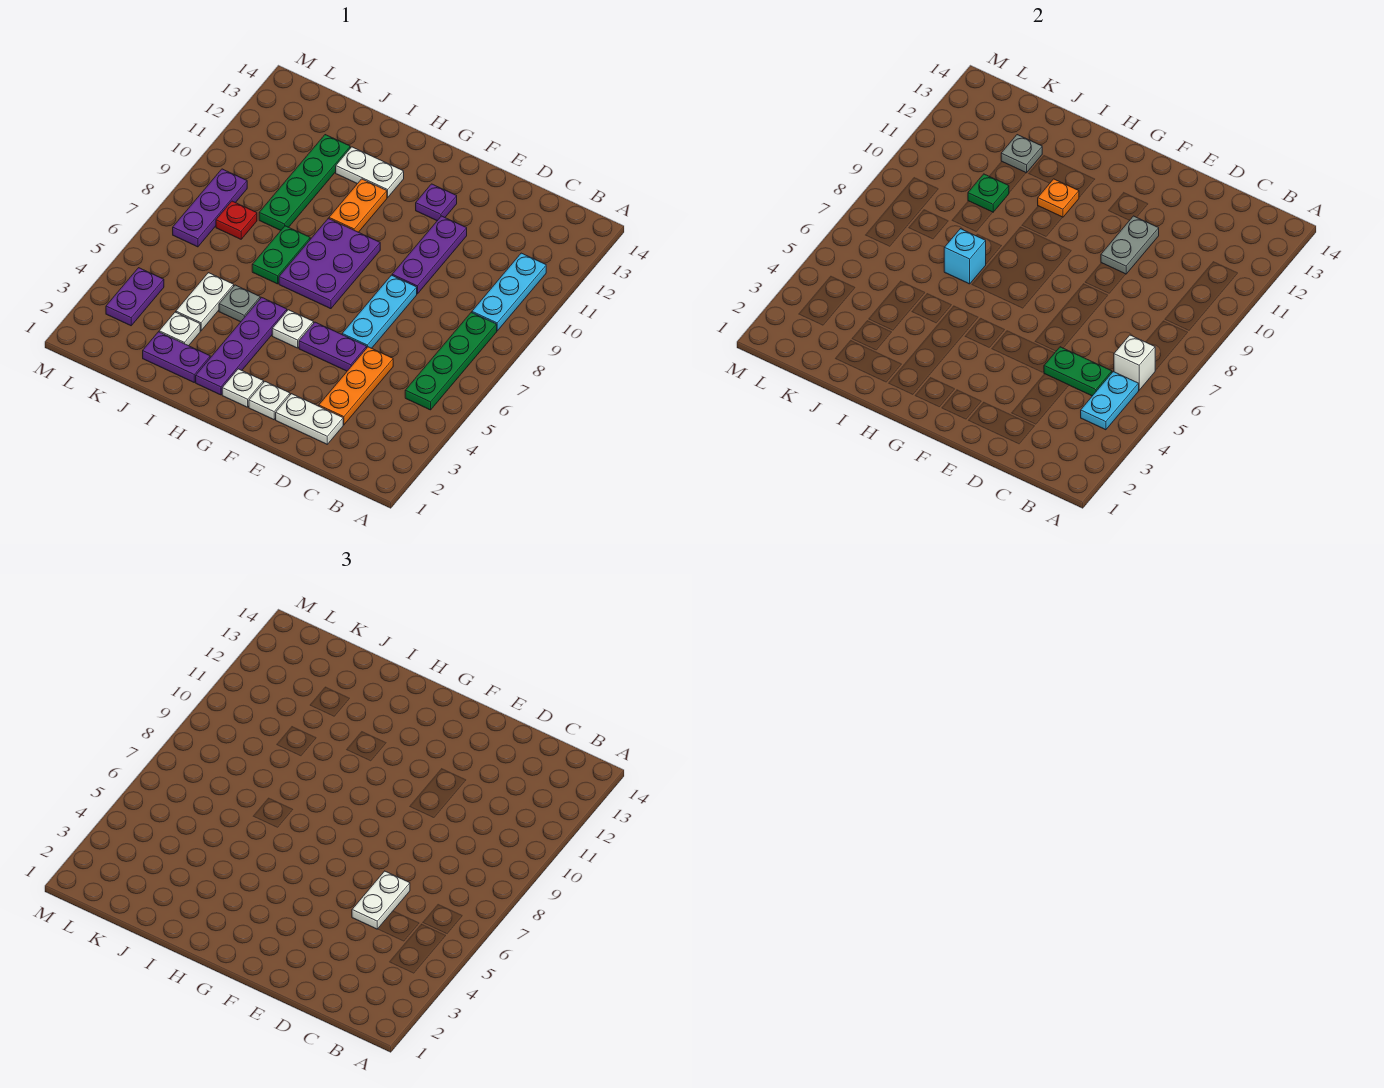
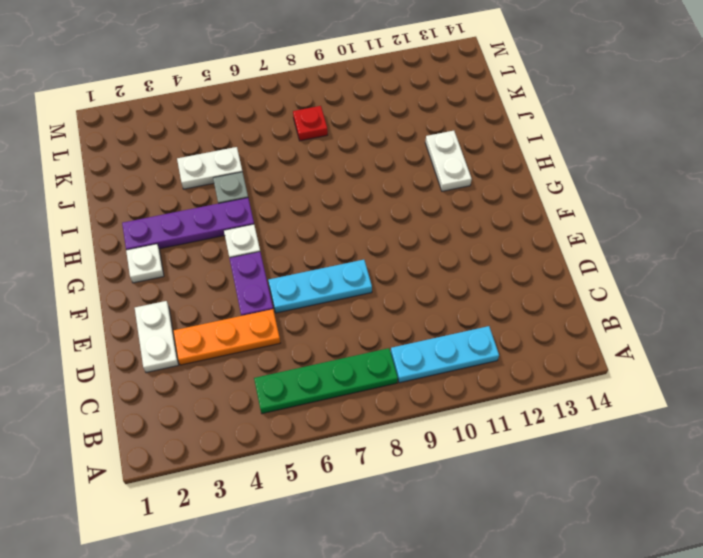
none -> purple 1x3 plate [392,216,467,294]
none -> white 1x1 plate [249,382,290,420]
none -> purple 1x1 plate [416,184,457,221]
none -> purple 2x3 plate [279,218,380,309]

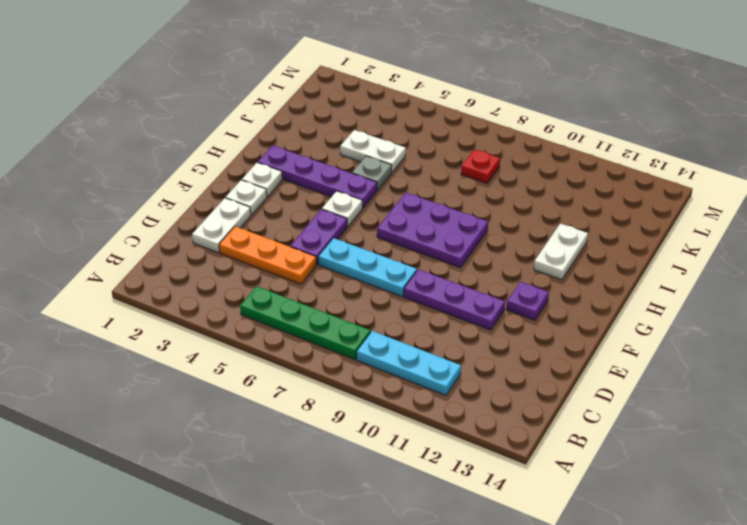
none -> orange 1x2 plate [329,179,387,232]
none -> purple 1x2 plate [143,332,210,382]
none -> green 1x2 plate [252,226,310,284]
none -> white 1x1 plate [159,312,200,346]

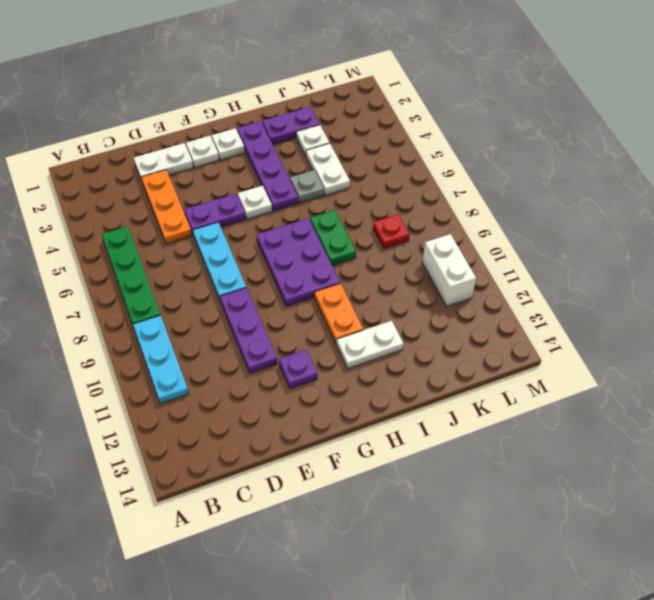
white 1x2 brick [422,234,476,306] -> none
none -> green 1x4 plate [259,135,350,230]
none -> purple 1x2 plate [106,268,164,326]
none -> purple 1x3 plate [173,169,247,247]
none -> cyan 1x2 plate [1081,372,1139,430]

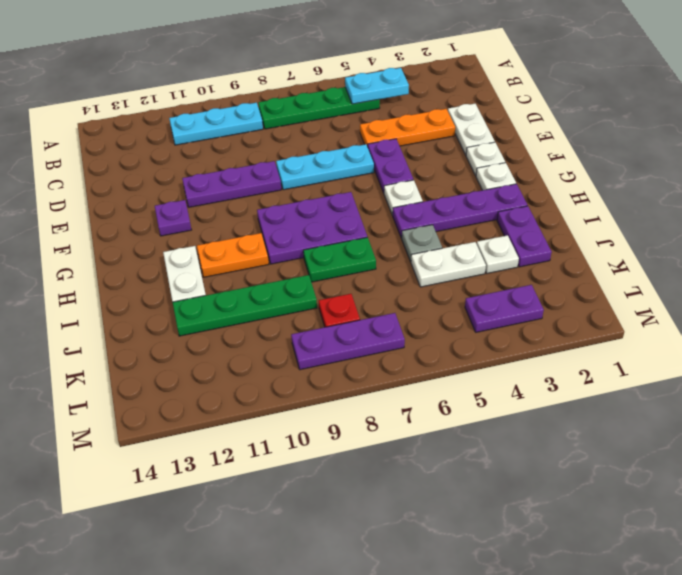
none -> white 1x1 brick [1114,335,1155,390]
none -> green 1x2 plate [1044,347,1112,396]
none -> grey 1x2 plate [1101,216,1159,274]
none -> orange 1x1 plate [1038,179,1079,217]

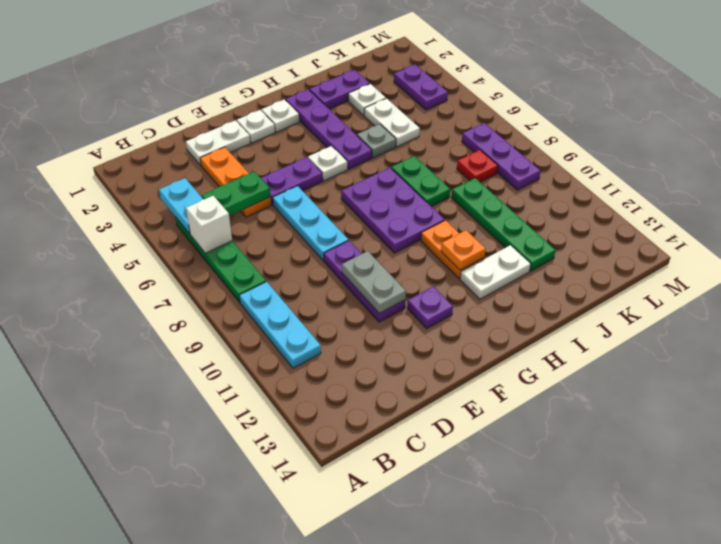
none -> cyan 1x1 brick [944,229,986,284]
none -> green 1x1 plate [968,174,1009,212]
none -> grey 1x1 plate [1001,135,1042,173]
none -> white 1x2 plate [352,871,410,929]

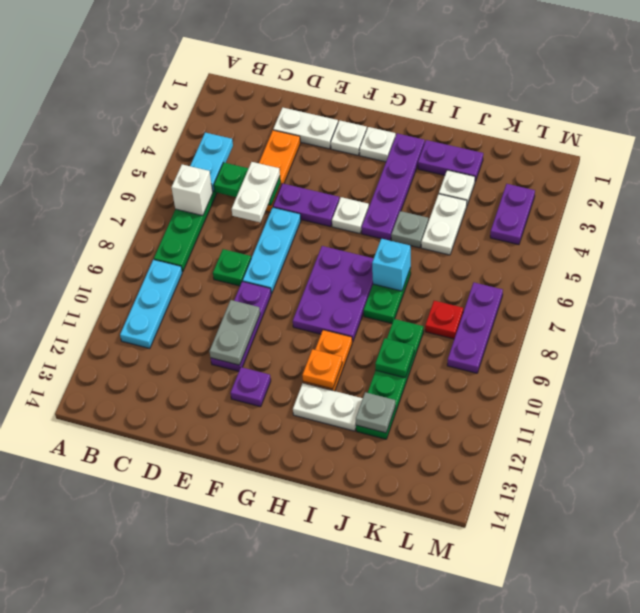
green 1x1 plate [213,249,251,286] -> none

